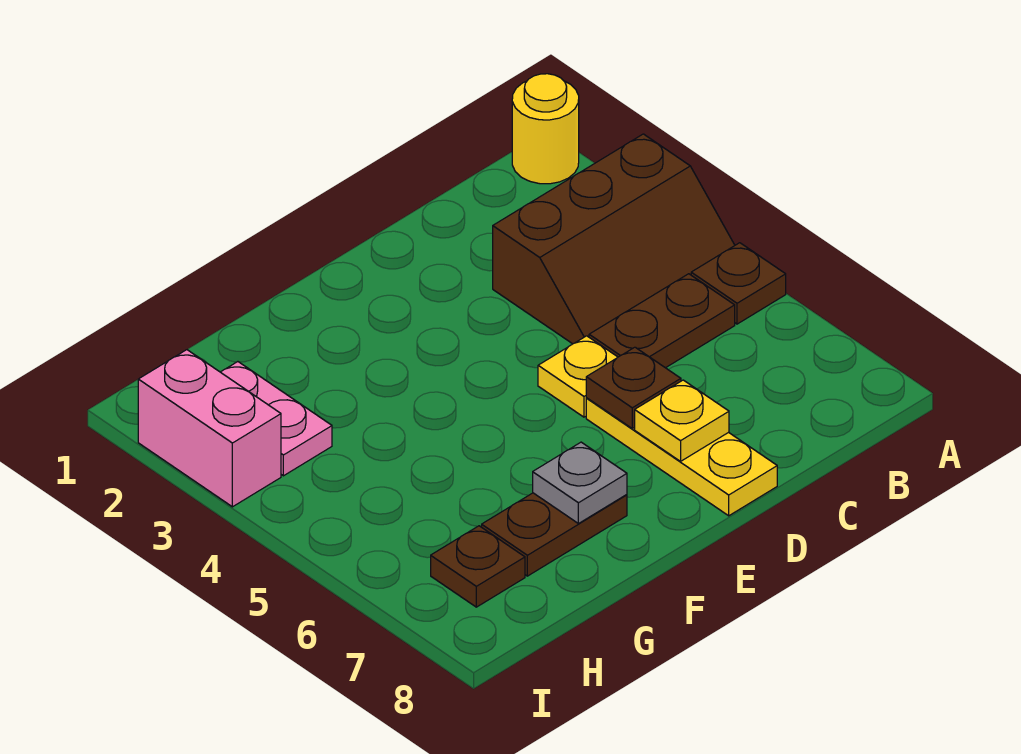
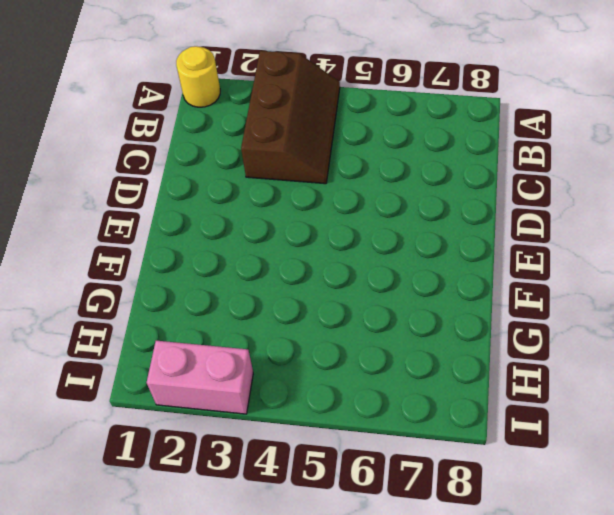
none -> brown 1x1 plate [691,243,786,324]
none -> brown 1x2 plate [589,274,735,368]
none -> yellow 1x1 plate [538,336,618,417]

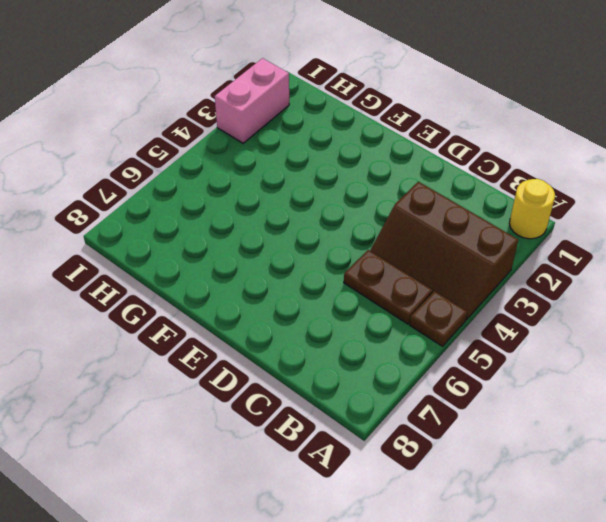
none -> yellow 1x1 plate [538,336,618,417]
none -> yellow 1x3 plate [586,398,777,516]
none -> brown 1x2 plate [482,493,627,576]

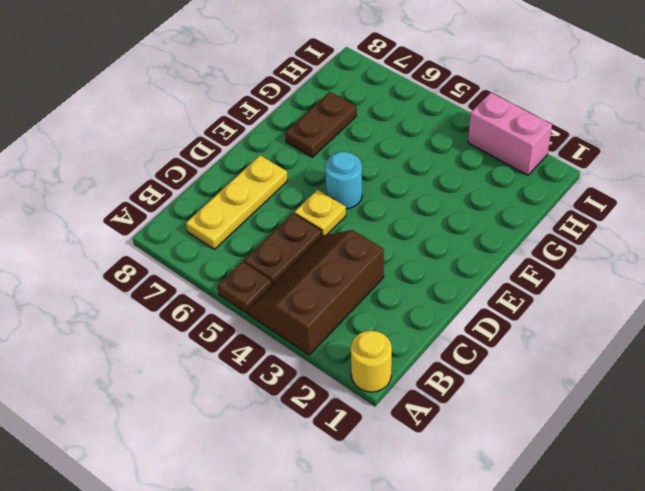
yellow 1x3 plate [186,155,288,249] -> yellow 1x3 plate turned to [586,398,777,516]
cyan 1x1 round brick [325,152,362,209] -> none
none -> pink 1x2 plate [221,362,332,476]
none -> brown 1x1 plate [431,526,525,607]
none -> brown 1x1 plate [586,347,681,428]

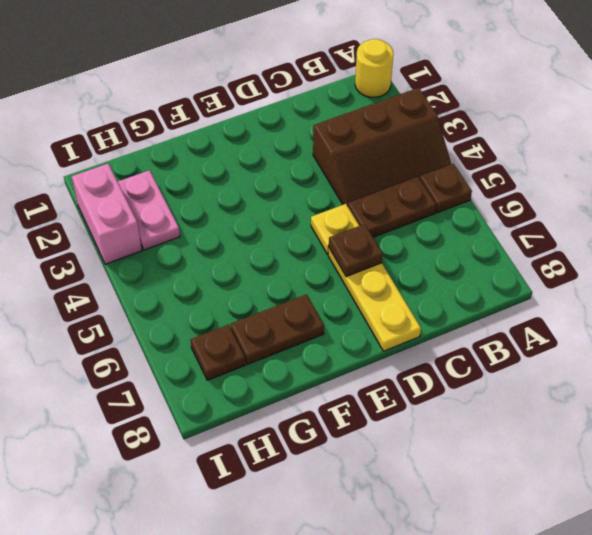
none -> yellow 1x1 plate [635,380,729,461]
none -> grey 1x1 plate [533,442,627,524]

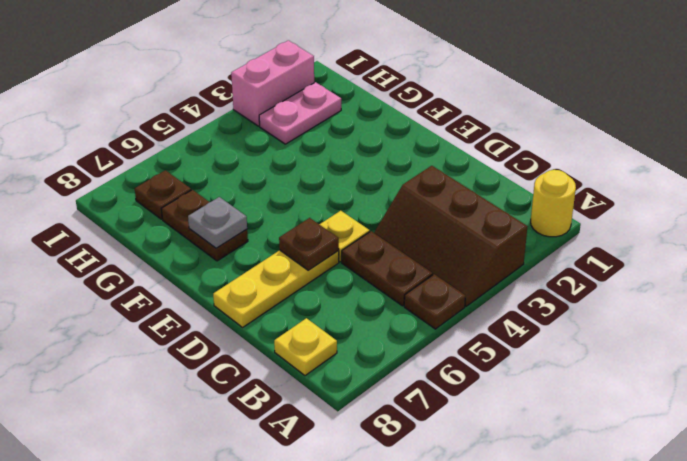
yellow 1x1 plate [274,318,337,376] -> yellow 1x1 plate moved to [635,380,729,461]

